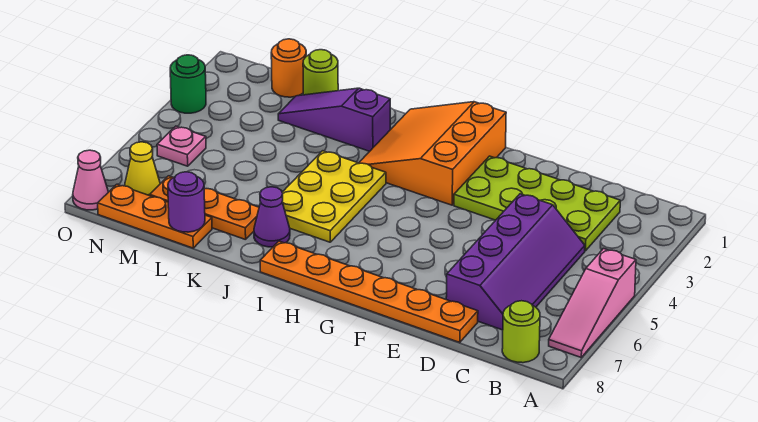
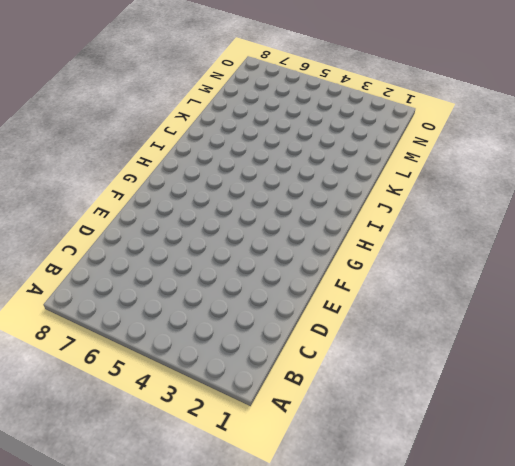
none -> pink 1x3 slope [549,249,636,357]
none -> lime 1x1 round brick [502,301,540,363]
none -> lime 2x4 plate [454,156,620,251]

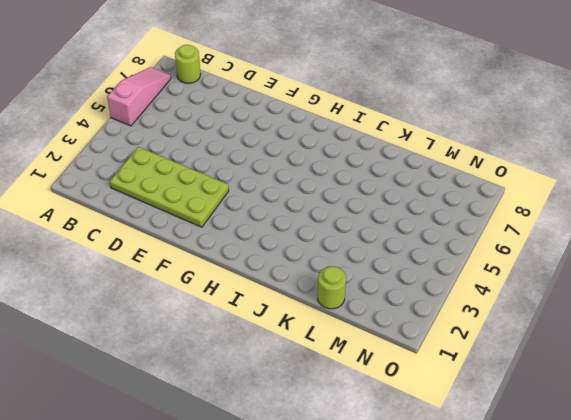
none -> purple 2x4 slope [446,194,585,330]
none -> orange 1x6 plate [260,241,478,342]
none -> orange 3x3 slope [359,102,506,205]

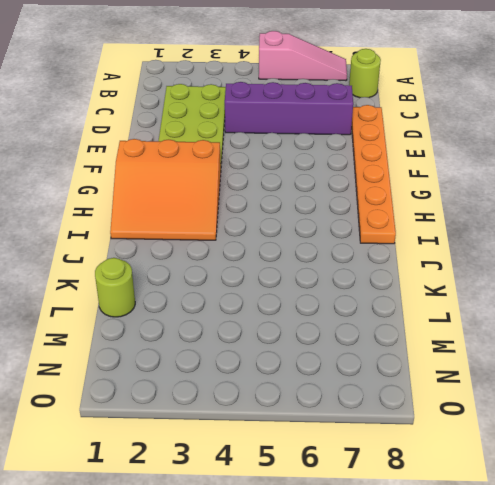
none -> yellow 2x3 plate [282,151,386,242]
none -> purple 1x3 slope [278,88,390,151]
none -> purple 1x1 cone [254,187,290,247]

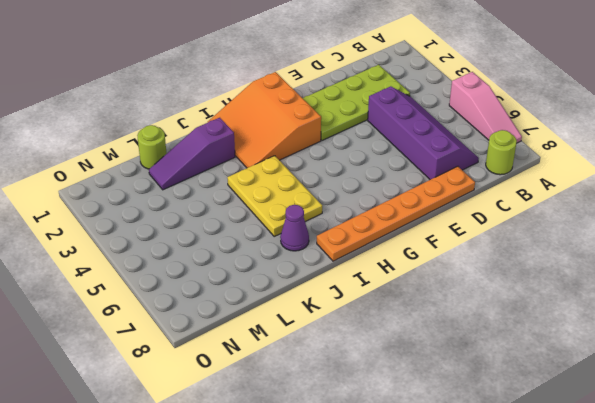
none -> orange 1x3 plate [150,176,259,240]
none -> orange 1x3 plate [98,184,212,248]
none -> orange 1x1 round brick [271,39,306,97]

